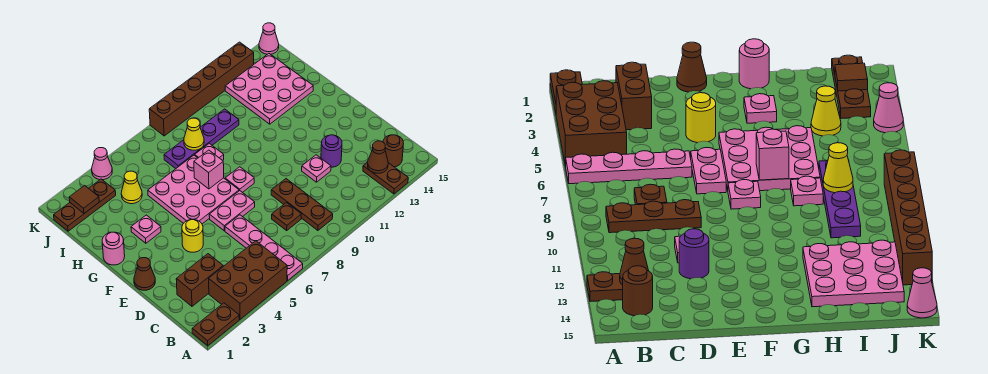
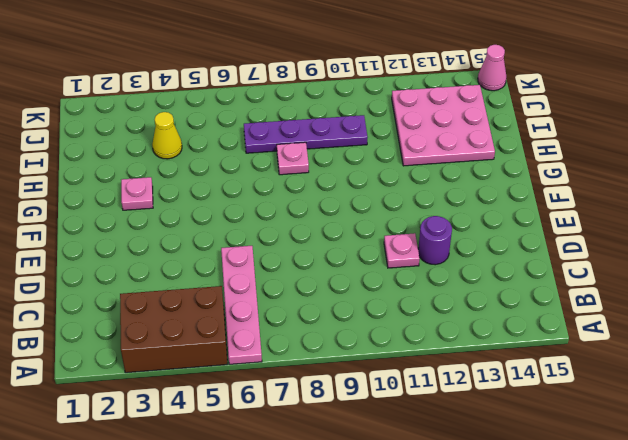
none -> brown 1x2 plate [192,303,239,346]
none -> brown 1x2 plate [363,162,408,194]
none -> brown 1x3 plate [271,179,333,230]

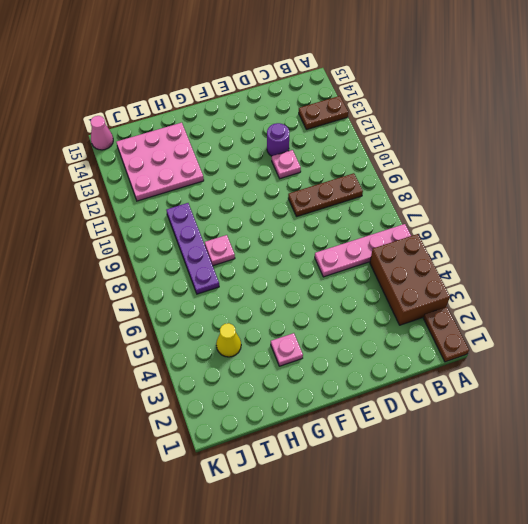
none -> brown 1x1 round brick [383,135,404,167]
none -> brown 1x2 brick [176,254,223,306]
none -> brown 1x1 plate [272,203,301,230]

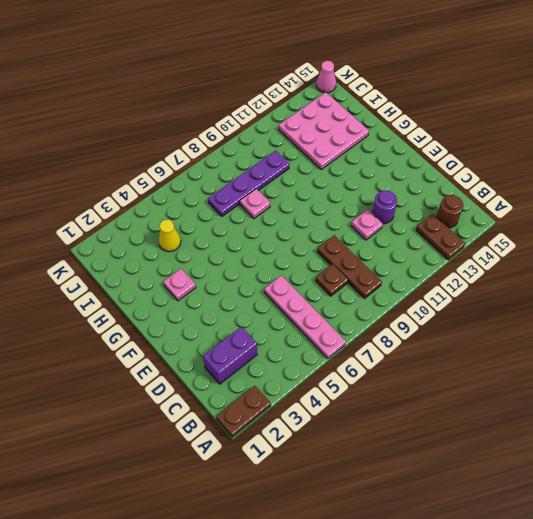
purple 1x2 brick [203,327,257,384] -> brown 1x2 brick [176,254,223,306]
none -> brown 2x3 brick [209,241,287,319]
none -> brown 1x1 cone [134,258,155,290]
none -> yellow 1x1 round brick [182,220,203,252]

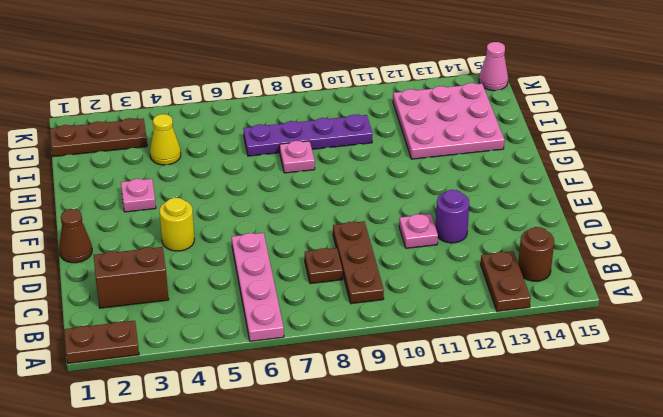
none -> brown 2x3 brick [209,241,287,319]
none -> pink 1x2 plate [209,191,255,231]
none -> pink 3x3 plate [148,155,239,224]

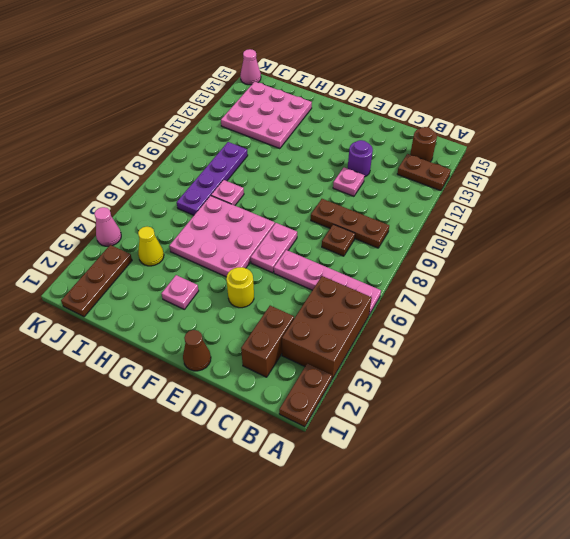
none -> pink 1x1 plate [225,167,254,193]
none -> pink 1x1 round brick [102,232,125,265]
none -> brown 1x6 brick [149,42,254,136]

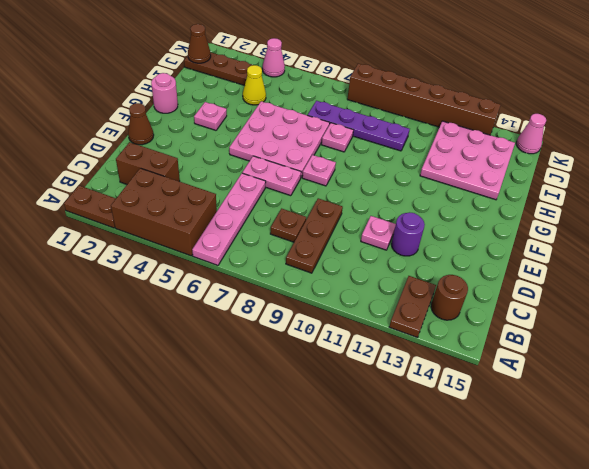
brown 1x1 cone [188,24,211,63] -> brown 1x1 cone moved to [368,141,388,173]
none -> yellow 1x1 round brick [182,220,203,252]
none -> pink 1x1 brick [194,150,224,189]
none -> yellow 1x1 cone [184,118,204,150]

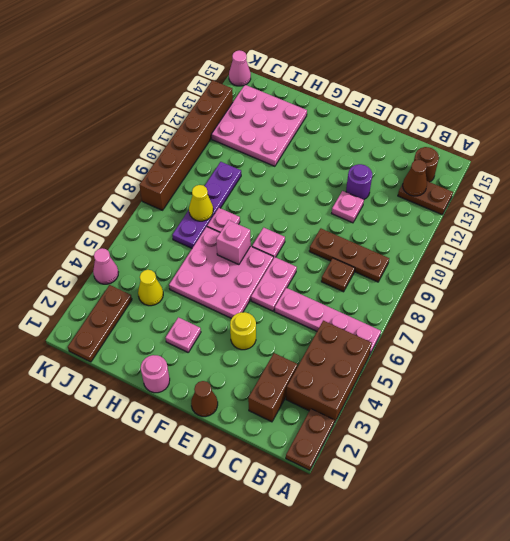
none -> brown 1x1 tile [69,186,99,213]

